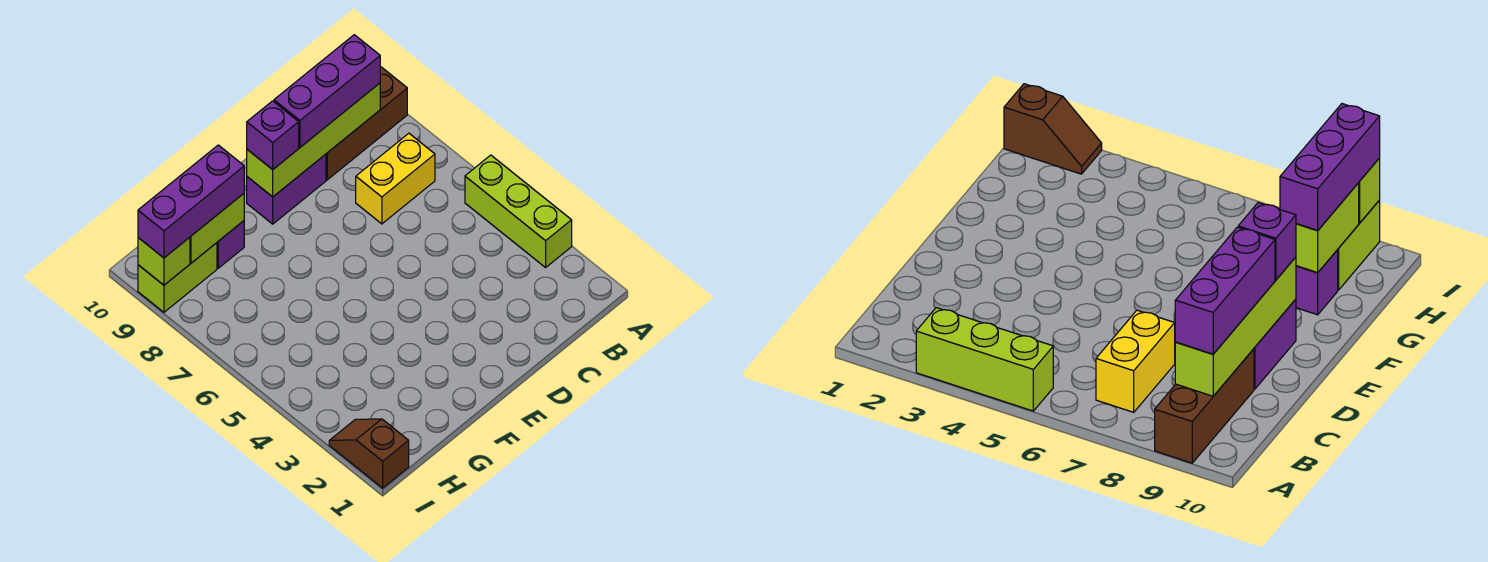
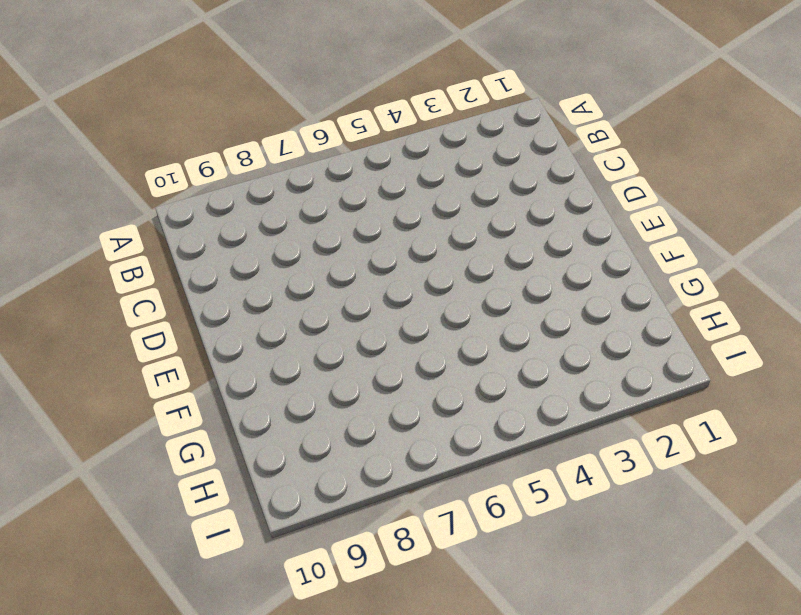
none -> lime 1x3 brick [465,155,572,267]
none -> brown 1x3 brick [326,67,407,180]
none -> yellow 1x2 brick [356,133,435,224]

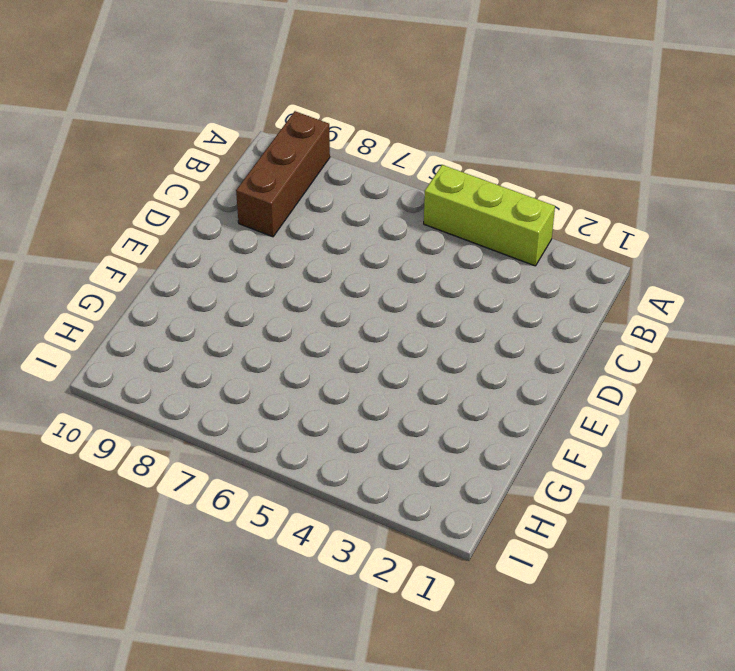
none -> yellow 1x2 brick [356,133,435,224]
none -> purple 1x2 brick [247,154,326,224]
none -> purple 1x1 brick [217,221,244,268]

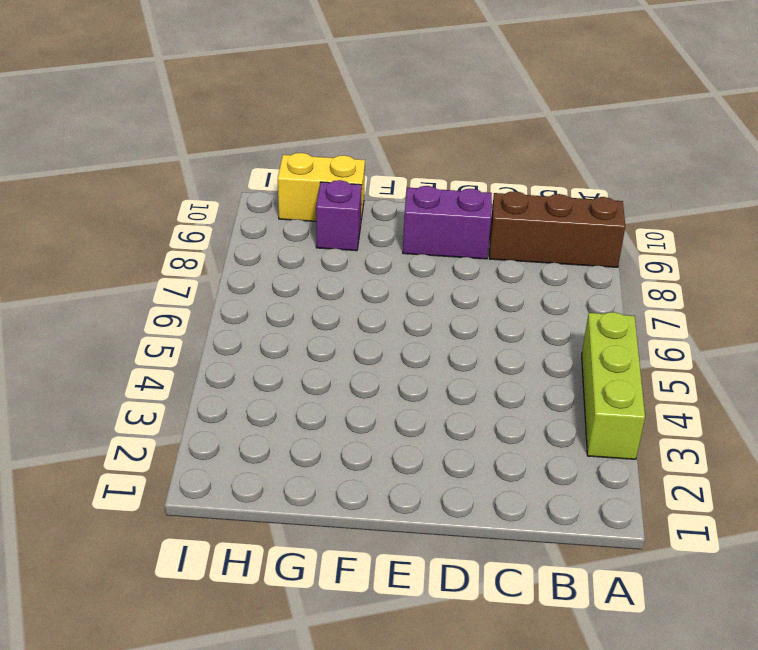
yellow 1x2 brick [278,153,365,221] -> yellow 1x2 brick moved to [356,133,435,224]
none -> lime 1x2 brick [138,243,217,312]
none -> brown 1x2 slope [329,419,409,488]
none -> lime 1x4 brick [247,83,380,197]

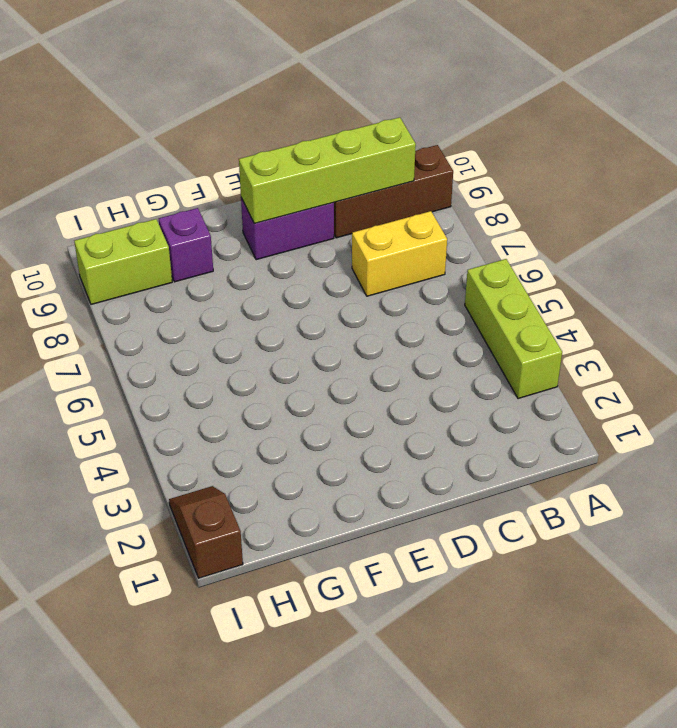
none -> lime 1x2 brick [190,194,244,263]
none -> lime 1x1 brick [138,237,190,285]
none -> purple 1x3 brick [274,35,380,147]

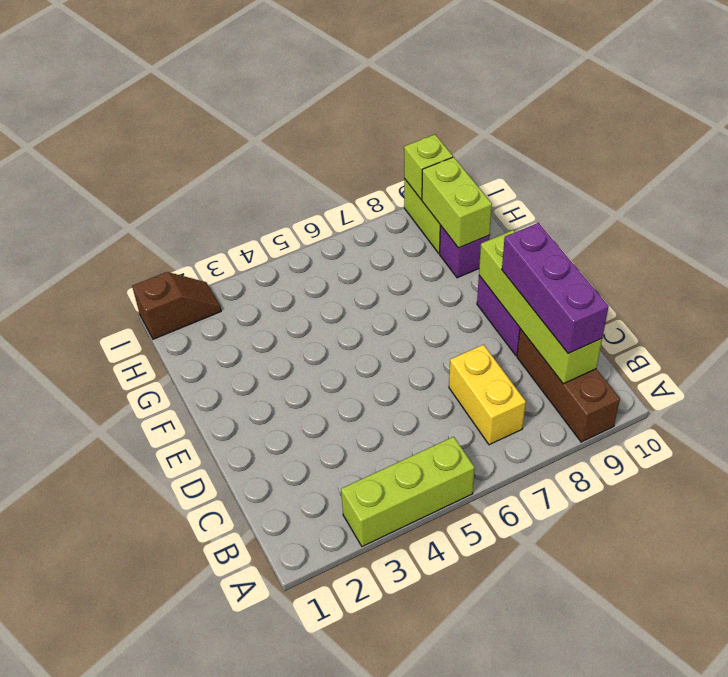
none -> purple 1x1 brick [247,101,299,170]
none -> purple 1x3 brick [138,145,244,258]

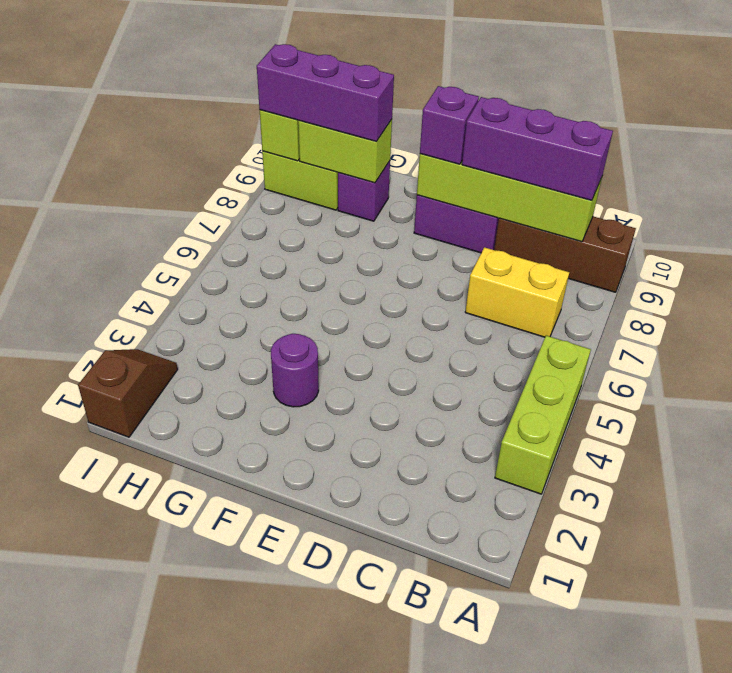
purple 1x1 round brick [271,334,319,407] -> none

